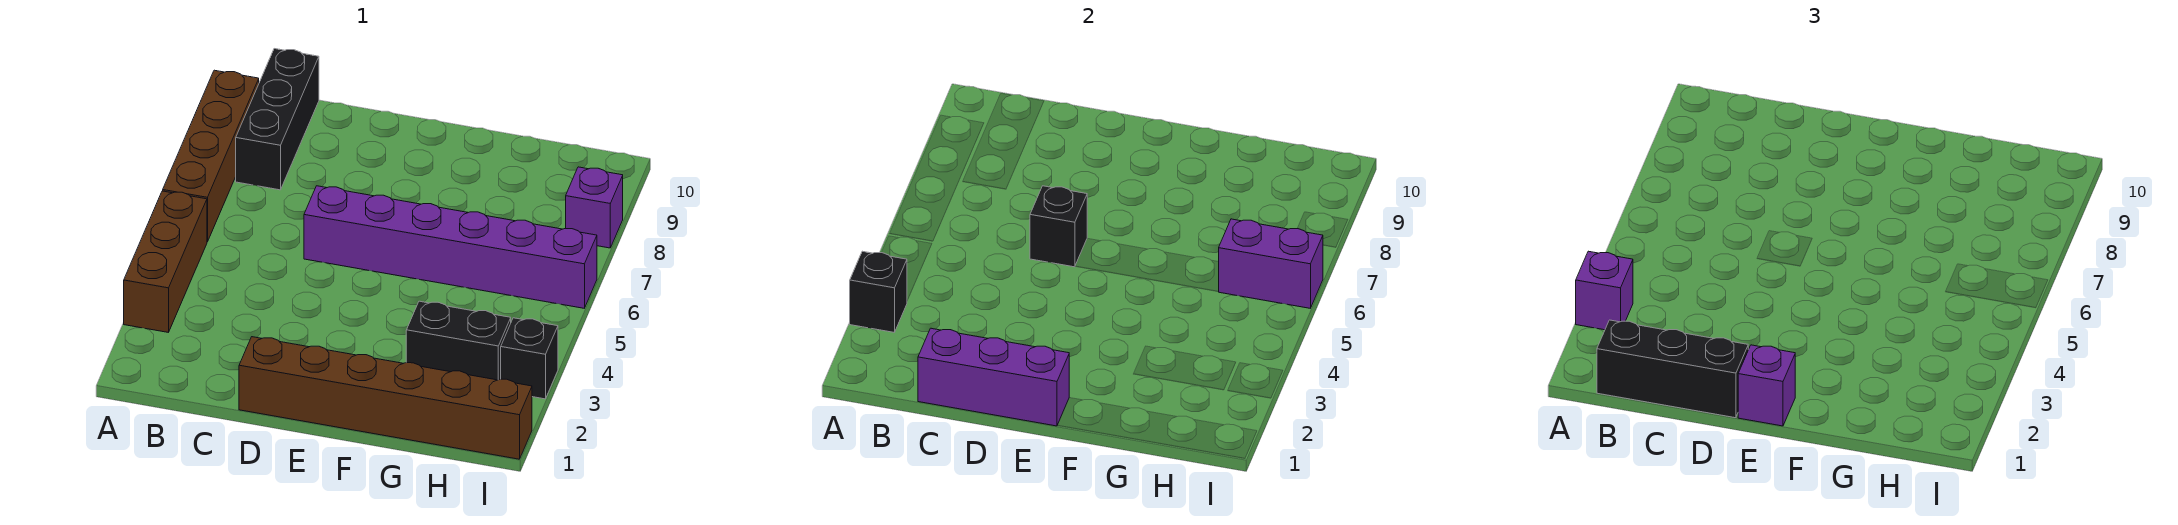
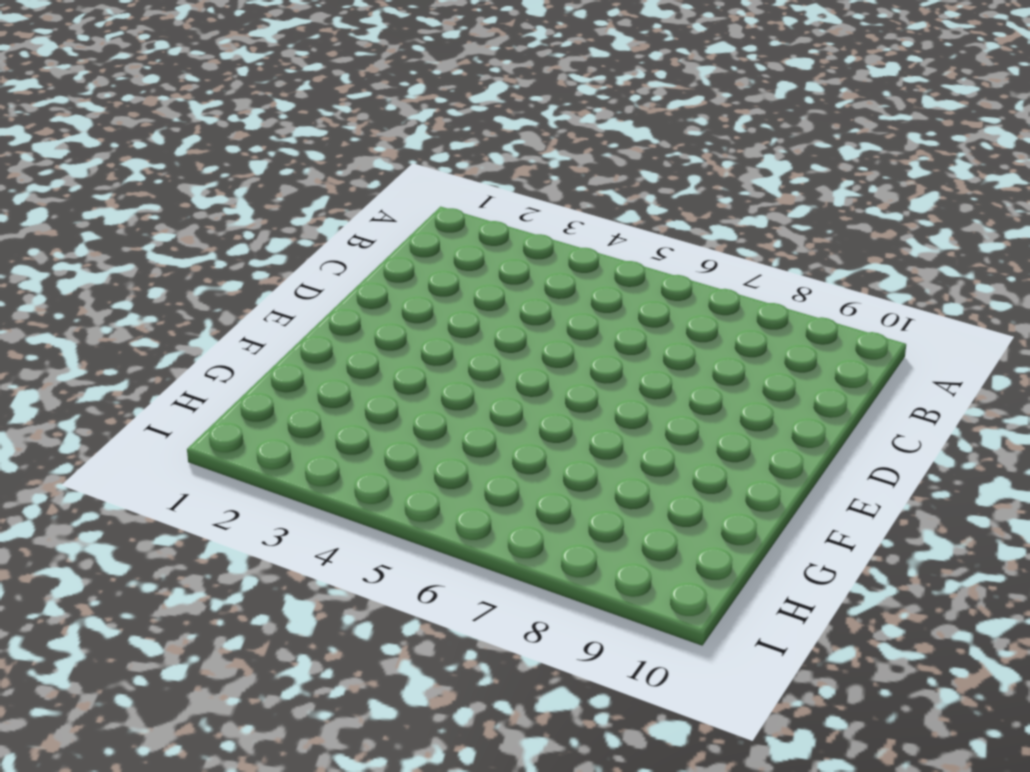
none -> brown 1x3 brick [124,191,207,332]
none -> brown 1x4 brick [163,70,259,242]
none -> black 1x3 brick [236,49,319,190]

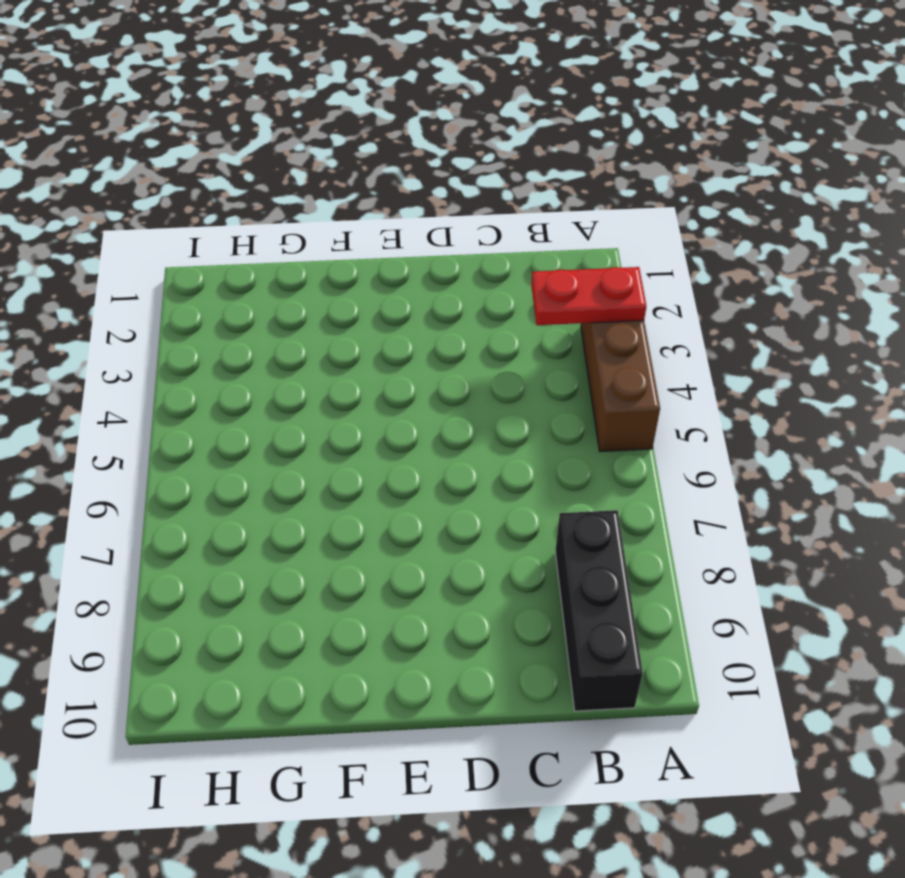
red 1x2 plate [532,267,646,325] -> black 1x1 brick [850,251,907,332]
none -> brown 1x4 brick [163,70,259,242]
none -> brown 1x6 brick [239,337,532,459]
none -> purple 1x6 brick [304,186,597,308]

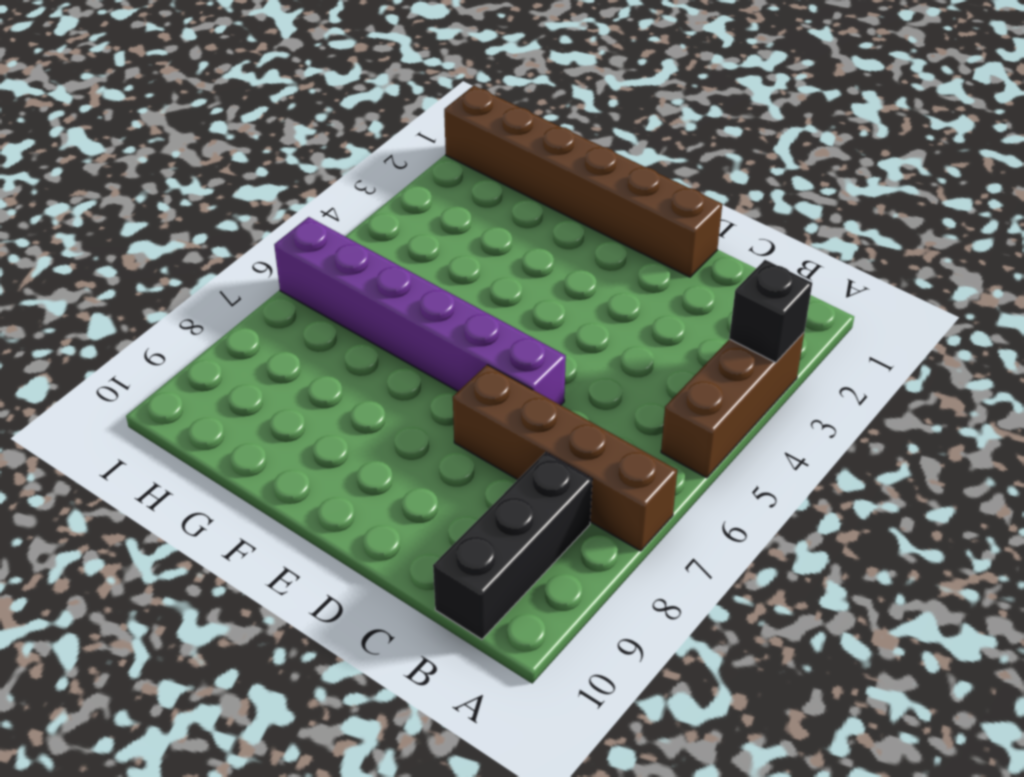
brown 1x4 brick [453,365,677,551] -> brown 1x4 brick turned to [163,70,259,242]
none -> black 1x2 brick [406,301,511,380]
none -> black 1x1 brick [501,318,558,399]
none -> purple 1x1 brick [566,167,623,248]

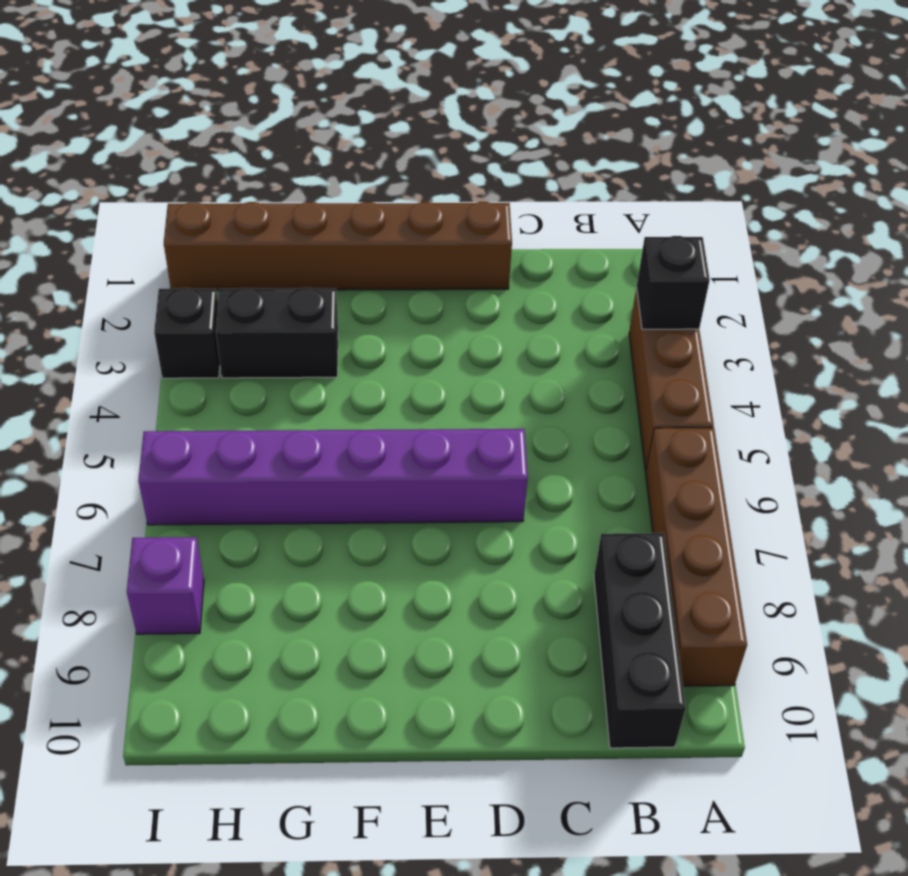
none -> purple 1x3 brick [918,328,1069,426]
none -> black 1x1 brick [1030,186,1087,267]
none -> purple 1x2 brick [1218,219,1323,308]

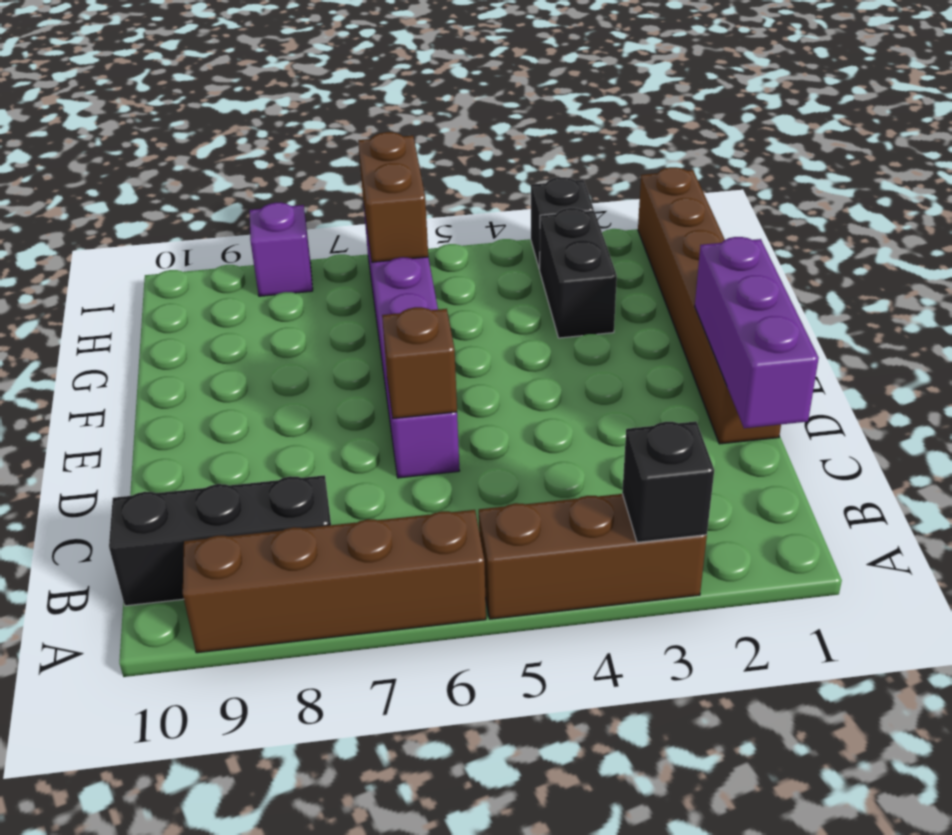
brown 1x1 brick [382,307,457,418] -> black 1x1 brick [1030,186,1087,267]
brown 1x2 brick [358,132,428,262] -> purple 1x2 brick [1218,219,1323,308]
none -> purple 1x1 brick [1576,251,1633,330]
none -> black 1x3 brick [1597,320,1748,418]
none -> purple 1x1 brick [1738,345,1795,426]

